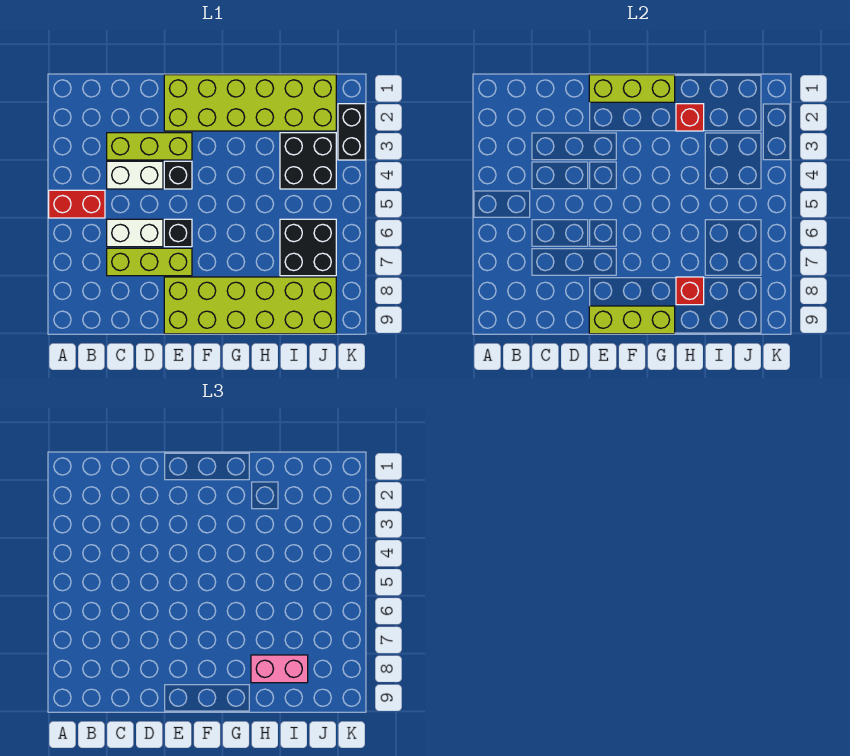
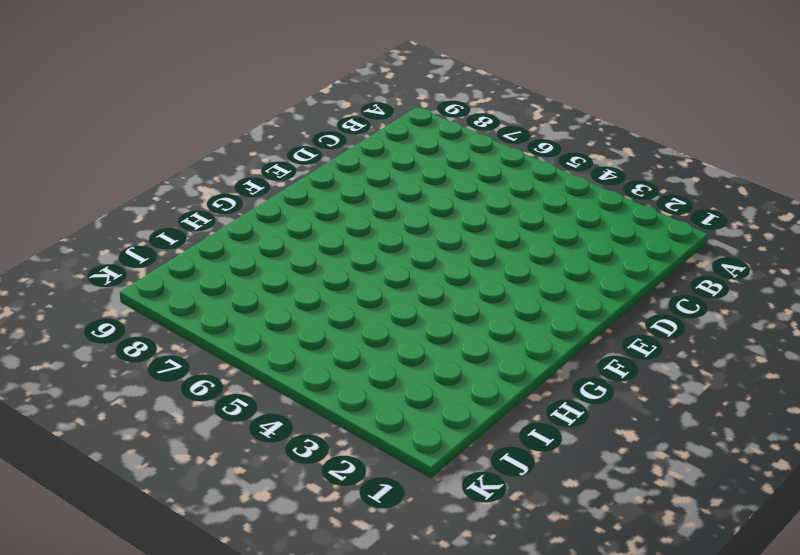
none -> red 1x2 brick [49,190,105,218]
none -> lime 1x3 brick [107,133,192,160]
none -> white 1x2 brick [107,161,163,189]

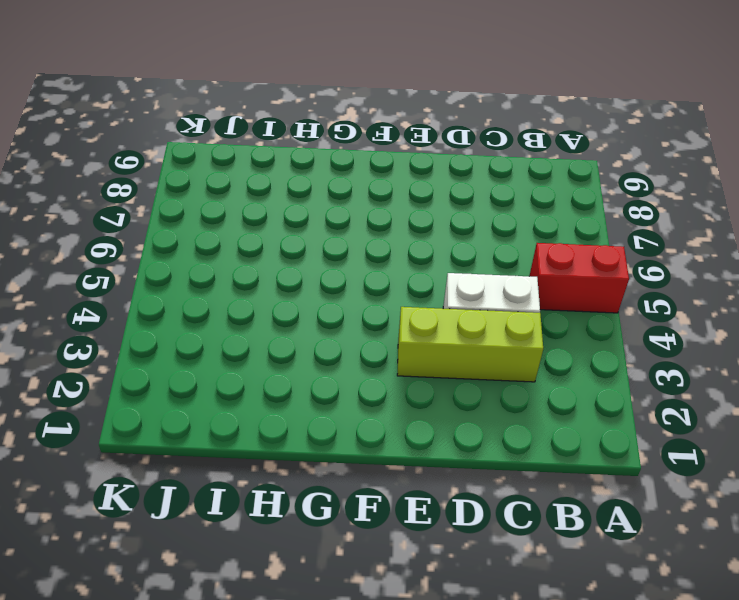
none -> white 1x2 brick [107,219,163,247]
none -> lime 1x3 brick [107,248,192,276]
none -> lime 2x6 brick [164,75,336,131]

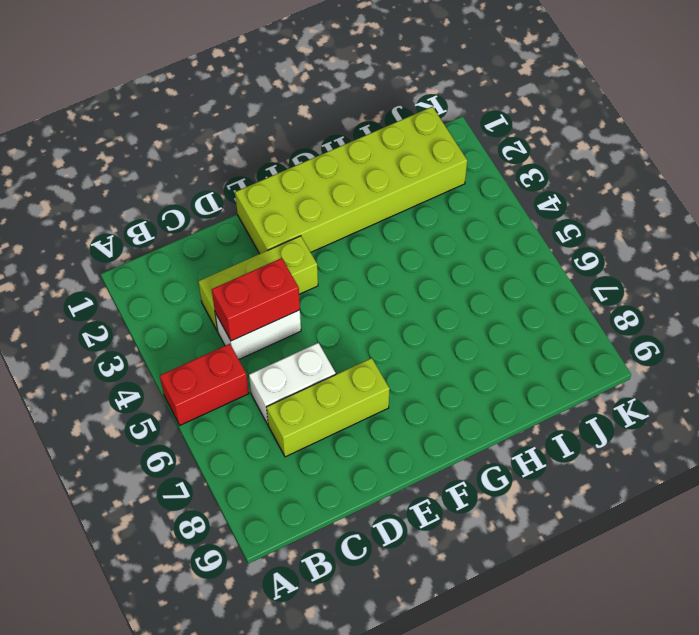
red 1x2 brick [212,258,300,341] -> none
none -> black 1x1 brick [164,161,192,189]
none -> black 1x1 brick [164,219,192,247]
none -> lime 2x6 brick [164,277,336,334]

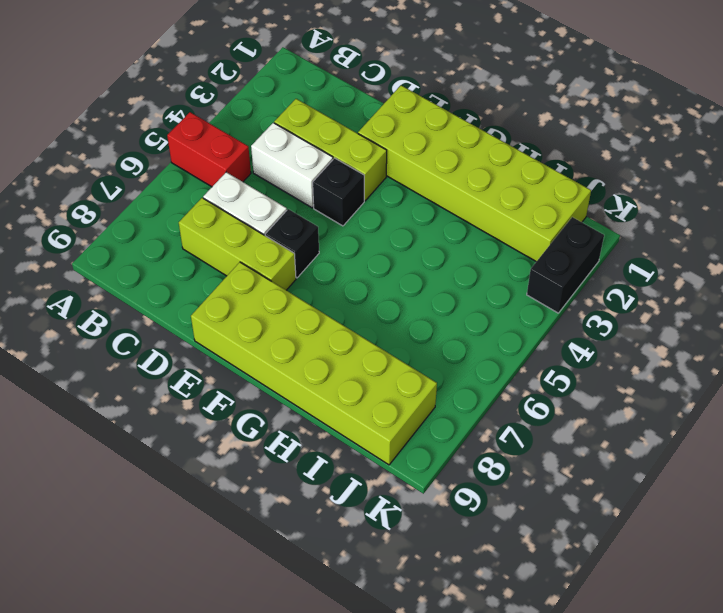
none -> black 2x2 brick [280,133,336,189]
none -> black 2x2 brick [280,219,336,276]
none -> lime 1x3 brick [589,75,675,102]

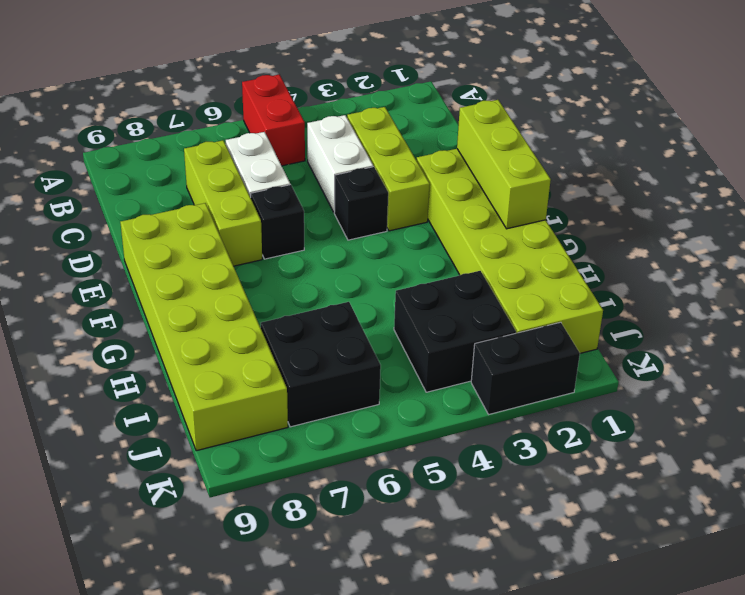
none -> lime 1x3 brick [589,306,675,334]
none -> red 1x1 brick [676,104,704,131]
none -> red 1x1 brick [676,277,704,305]

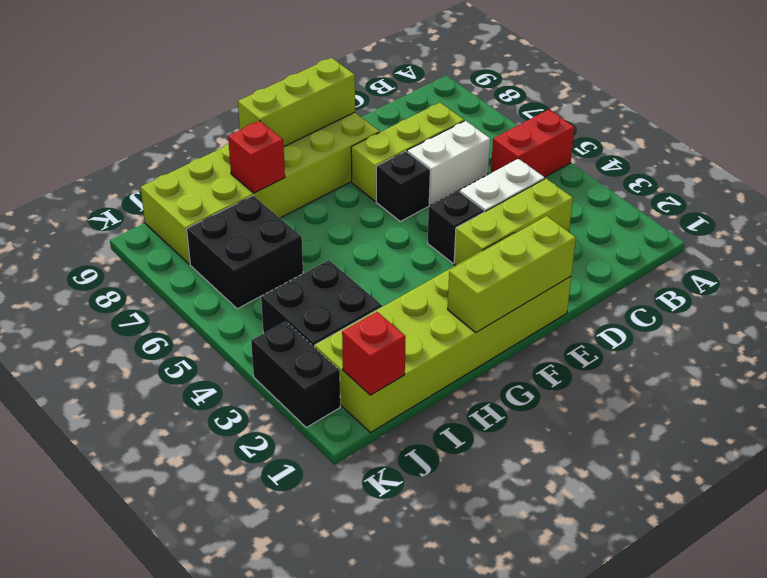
red 1x1 brick [342,312,406,395] -> red 1x1 brick moved to [676,104,704,131]
none -> pink 1x2 brick [251,655,308,683]

